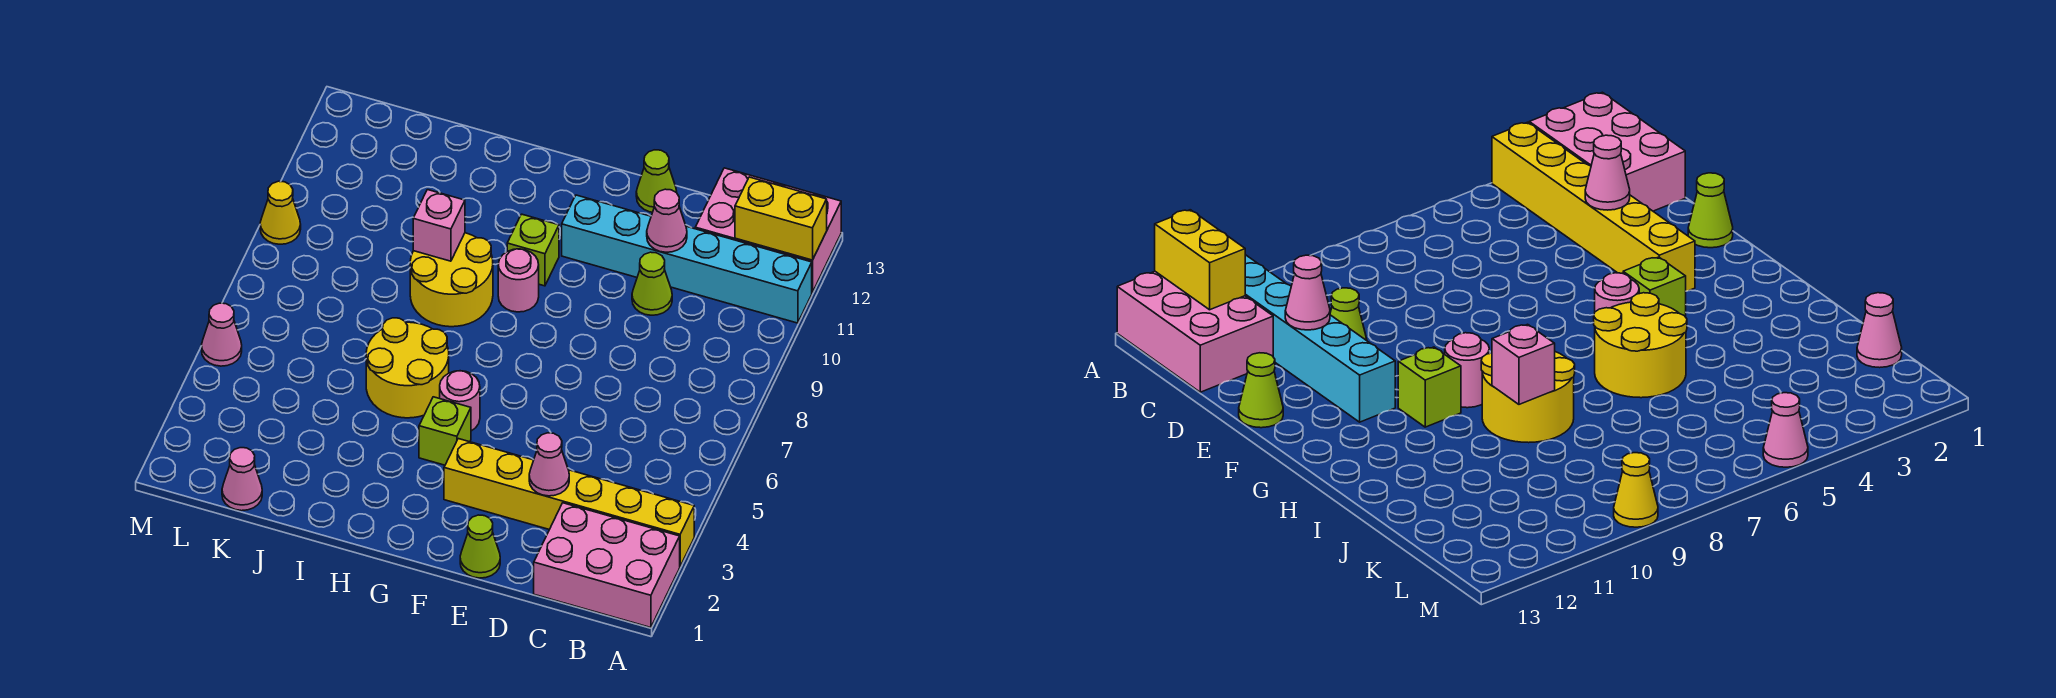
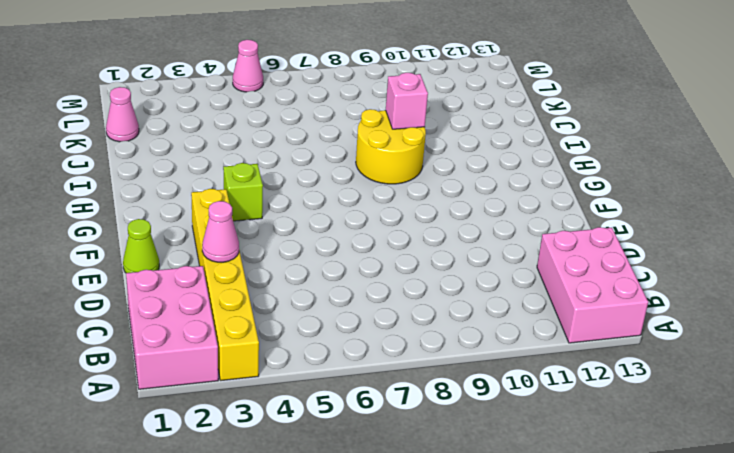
none -> cyan 1x6 brick [562,195,812,323]
none -> lime 1x1 cone [632,252,672,315]
none -> lime 1x1 cone [636,150,677,212]

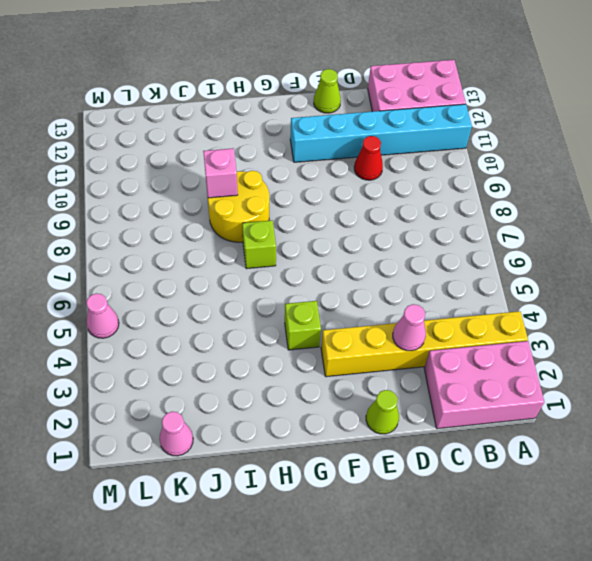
red 1x1 cone [354,136,383,180] -> lime 1x1 cone [632,252,672,315]
lime 1x1 brick [242,220,276,269] -> lime 1x1 brick moved to [507,214,559,286]
none -> pink 1x1 round brick [440,371,480,431]
none -> pink 1x1 round brick [498,249,539,312]
none -> yellow 2x2 round brick [366,318,449,418]

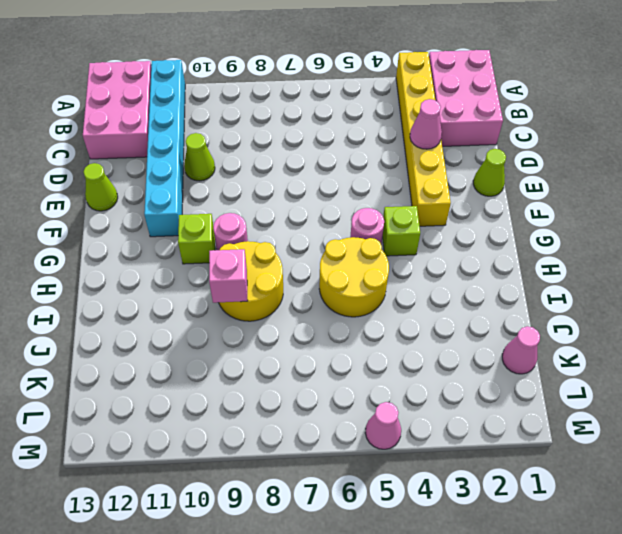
none -> yellow 1x1 cone [260,181,301,244]
none -> yellow 1x2 brick [735,177,827,260]
none -> pink 1x1 cone [647,189,687,252]

